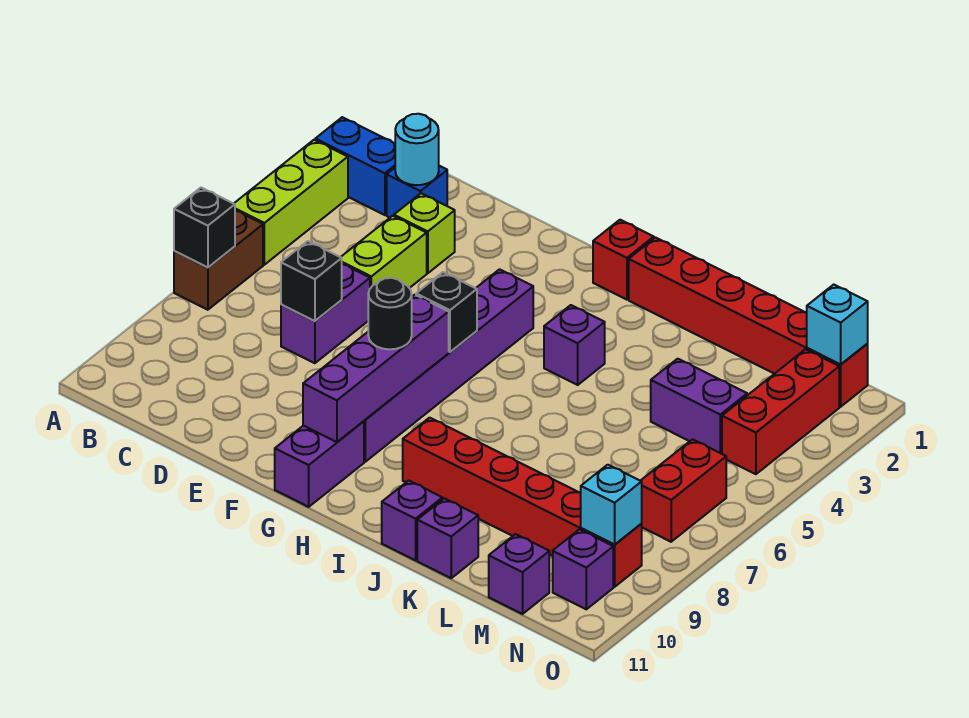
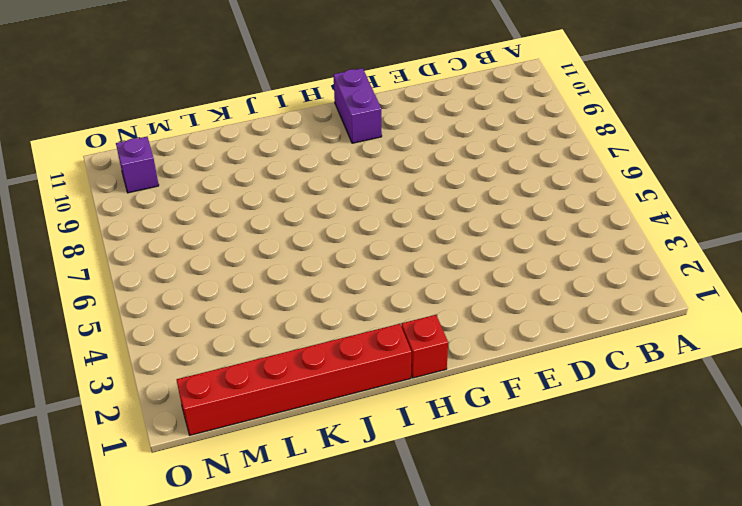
none -> blue 1x2 brick [315,117,395,215]
none -> lime 1x3 brick [234,140,348,265]
none -> brown 1x2 brick [174,210,263,310]

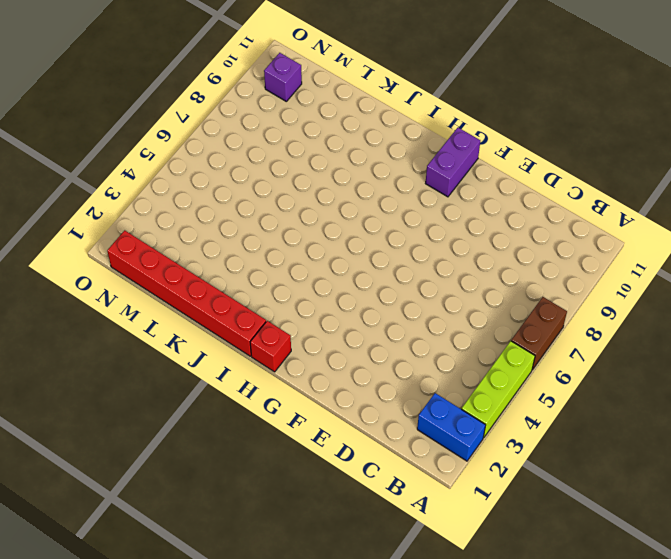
none -> blue 1x1 brick [387,166,447,218]
none -> lime 1x1 brick [394,193,455,273]
none -> lime 1x2 brick [341,216,427,288]

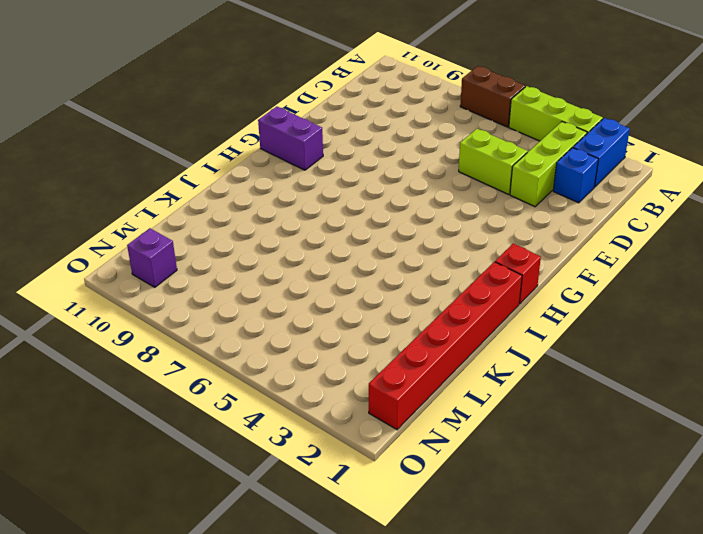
lime 1x3 brick [510,122,587,207] -> lime 1x1 brick [394,193,455,273]
none -> purple 1x2 brick [281,264,370,363]
none -> purple 1x6 brick [364,269,533,462]
none -> purple 1x1 brick [544,305,605,385]

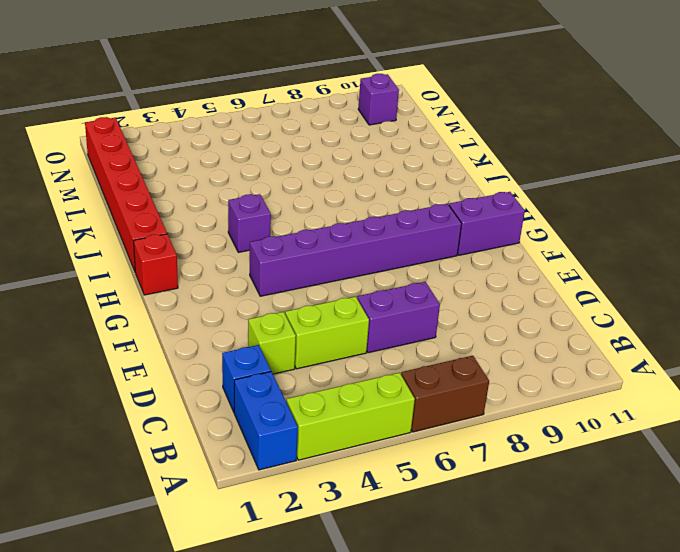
none -> red 1x6 brick [403,418,642,587]
none -> purple 1x1 brick [382,480,443,560]
none -> purple 1x1 brick [417,498,478,578]

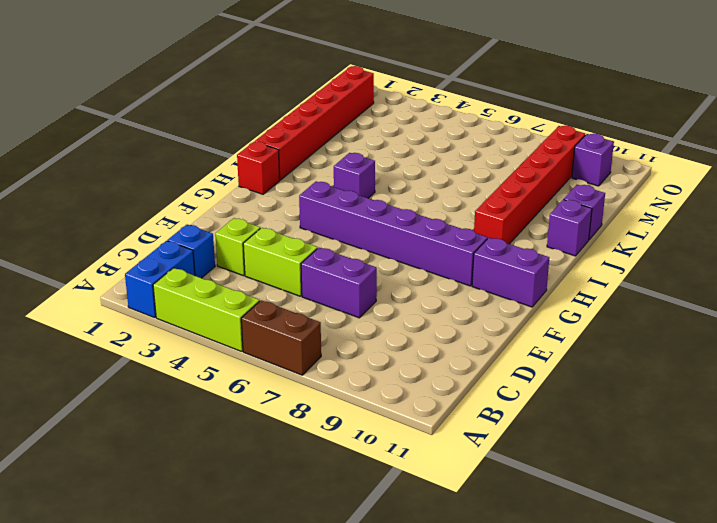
none -> purple 1x2 brick [651,359,747,454]
none -> purple 1x1 brick [489,534,549,614]
none -> red 1x3 brick [722,349,839,474]

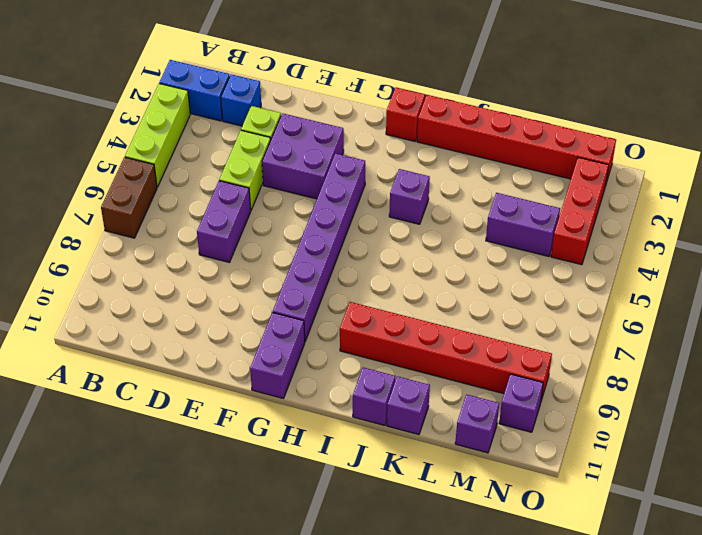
purple 2x2 brick [262,113,344,199] -> none
none -> red 1x2 brick [641,439,726,542]
none -> black 1x1 brick [174,188,235,267]
none -> cyan 1x1 round brick [395,114,439,185]

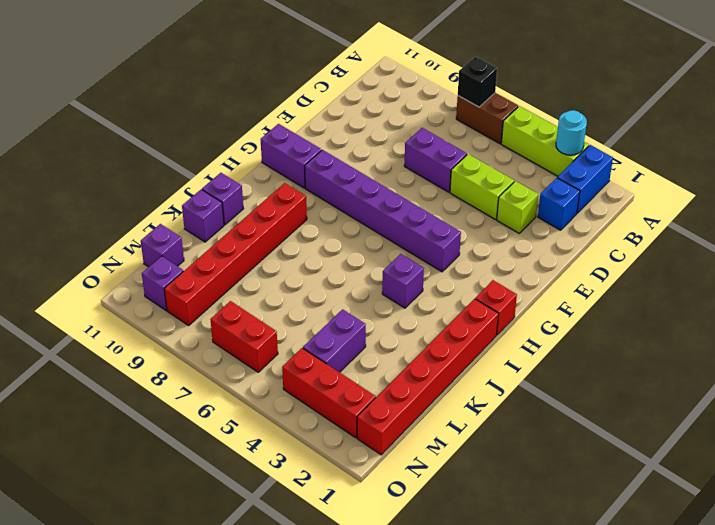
cyan 1x1 round brick [556,110,587,155] -> cyan 1x1 round brick moved to [395,114,439,185]
none -> black 1x1 brick [281,241,342,321]
none -> black 1x1 brick [416,272,477,352]
none -> purple 1x4 brick [303,295,449,442]

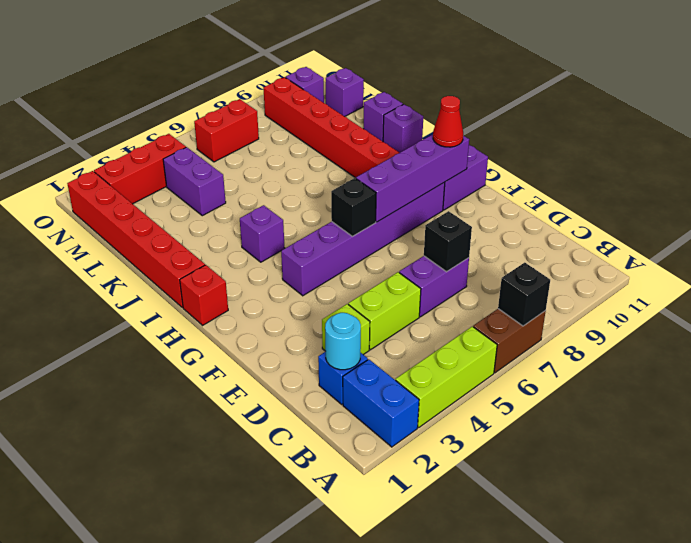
red 1x1 cone [433,96,463,147] -> none
none -> cyan 1x1 brick [807,285,868,365]
none -> cyan 1x1 brick [581,465,642,544]
none -> black 1x1 round brick [368,278,412,349]

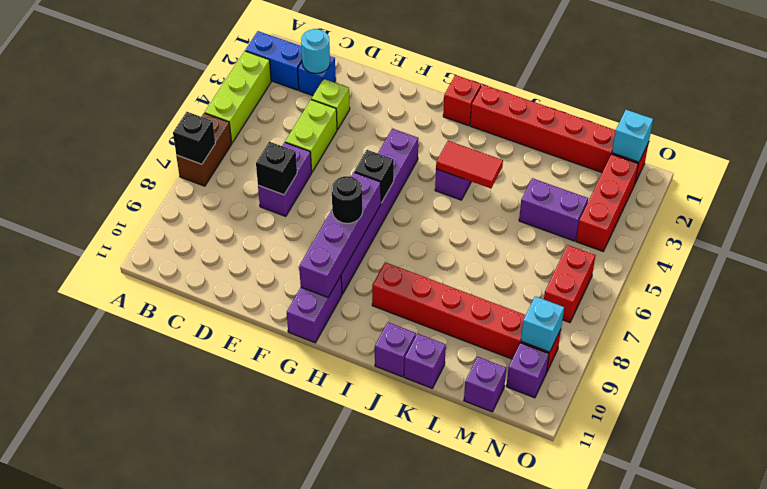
red 1x2 tile [436,141,503,188] -> none

